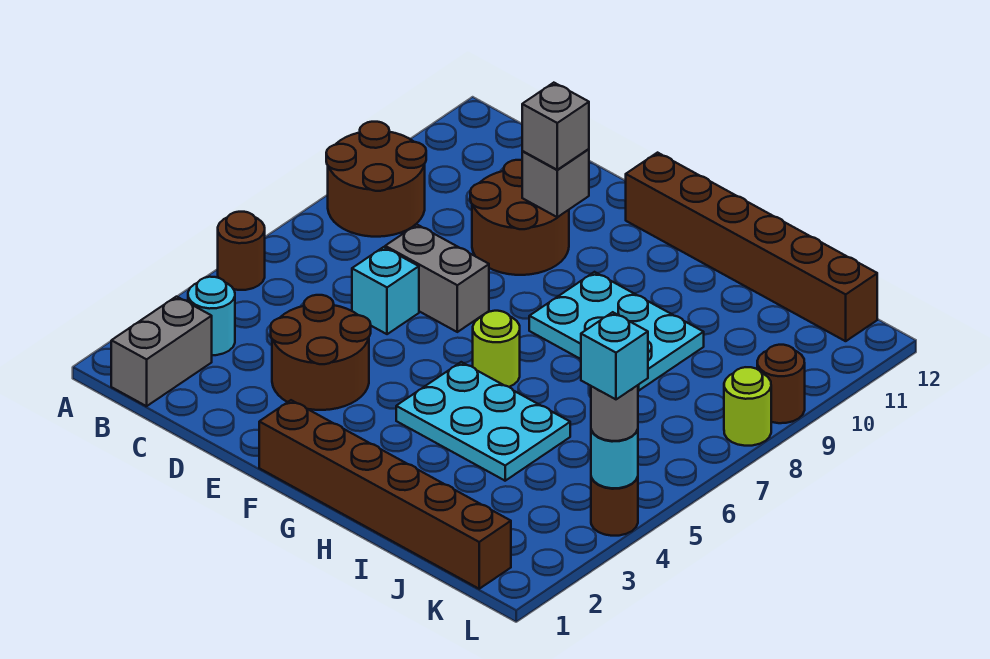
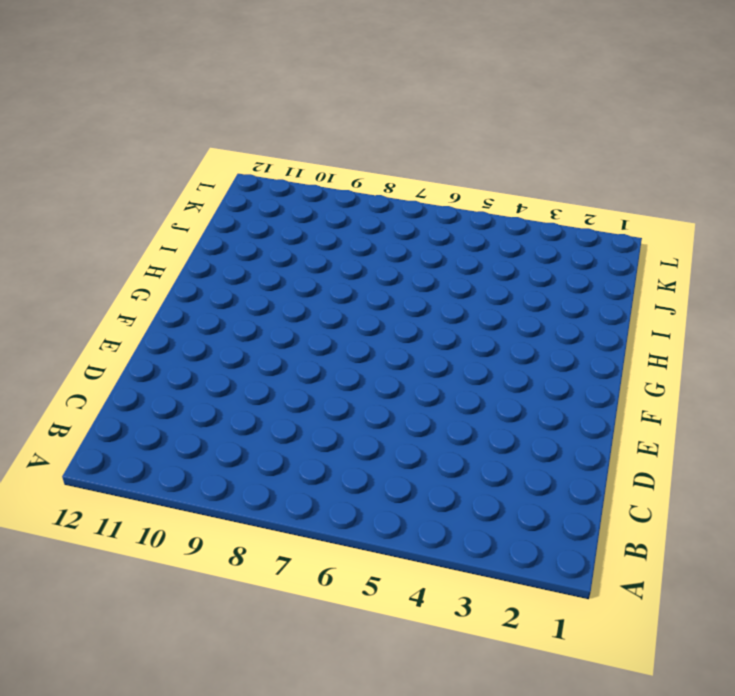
none -> brown 1x1 round brick [218,212,265,290]
none -> brown 2x2 round brick [326,122,426,237]
none -> grey 1x2 brick [111,297,212,406]

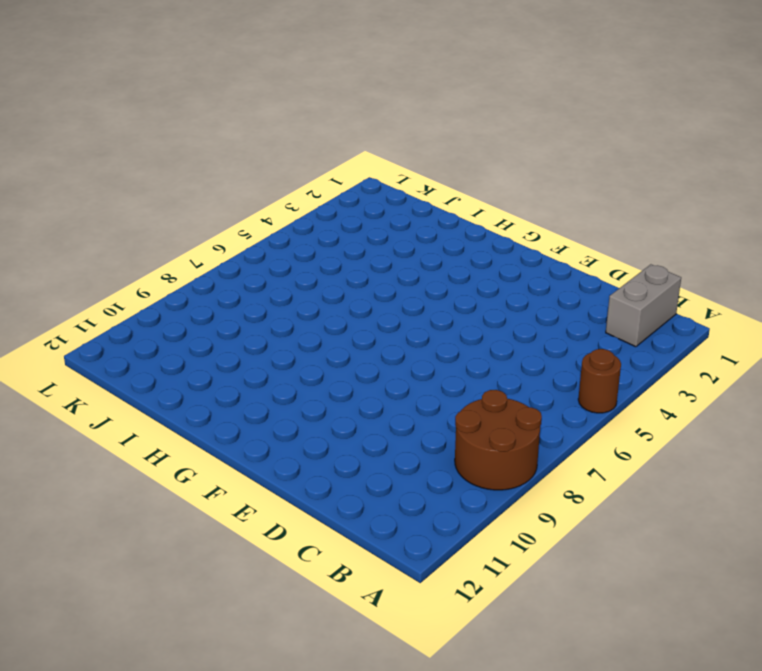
none -> cyan 1x1 round brick [188,277,235,355]
none -> brown 2x2 round brick [271,295,371,410]
none -> cyan 1x1 brick [352,247,419,334]

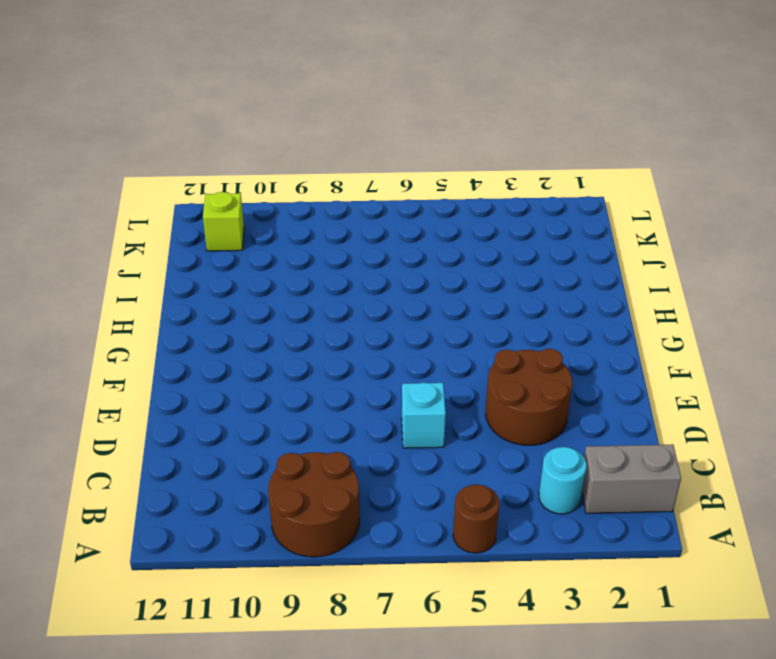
lime 1x1 brick [203,192,244,251] -> none
none -> grey 1x2 brick [385,225,489,332]
none -> brown 2x2 round brick [470,160,569,275]
none -> brown 1x6 brick [259,400,511,589]

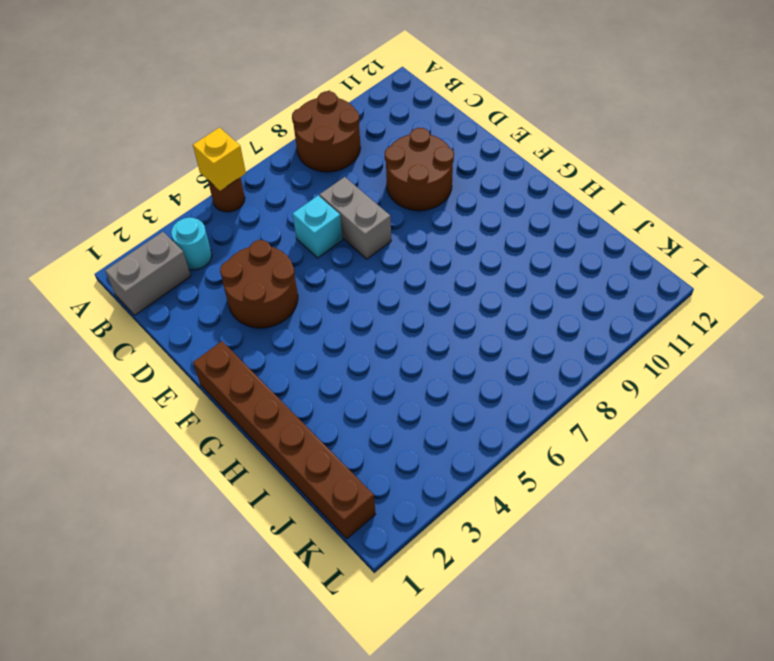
yellow 1x1 brick [193,127,246,191] -> none
none -> brown 1x6 brick [626,153,877,341]
none -> cyan 2x3 plate [396,362,570,481]
none -> lime 1x1 round brick [473,311,520,387]

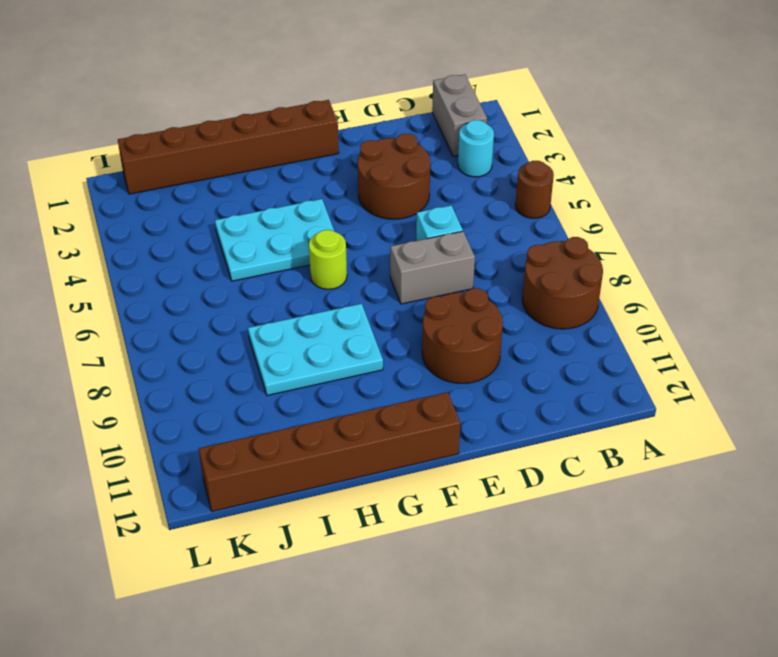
none -> brown 1x1 round brick [591,477,638,536]
none -> lime 1x1 round brick [724,367,771,446]
none -> brown 1x1 round brick [757,345,805,423]

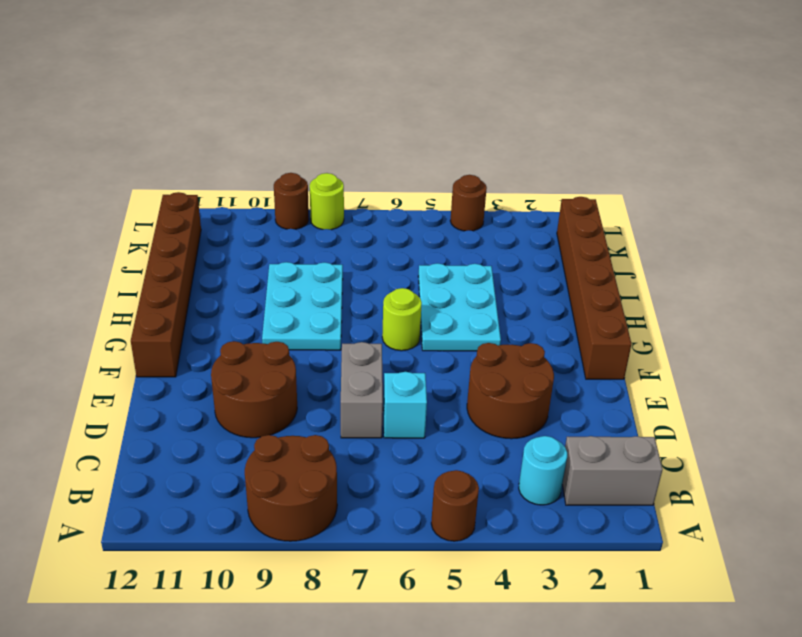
none -> grey 1x1 brick [522,149,589,217]
none -> cyan 1x1 round brick [591,429,638,488]
none -> grey 1x1 brick [522,83,589,170]

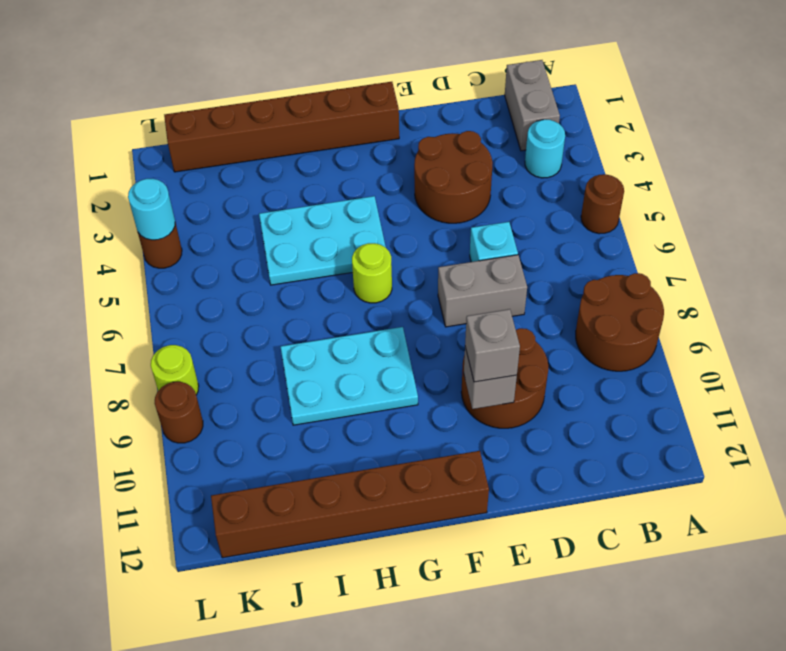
none -> grey 1x1 round brick [591,385,638,441]
none -> cyan 1x1 brick [581,312,648,399]

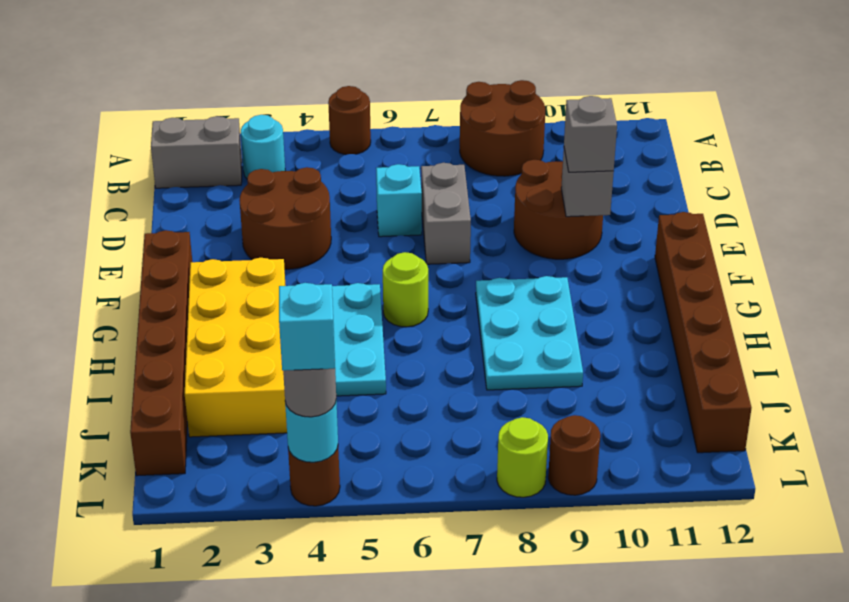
yellow 2x4 brick [185,258,287,437] -> none

